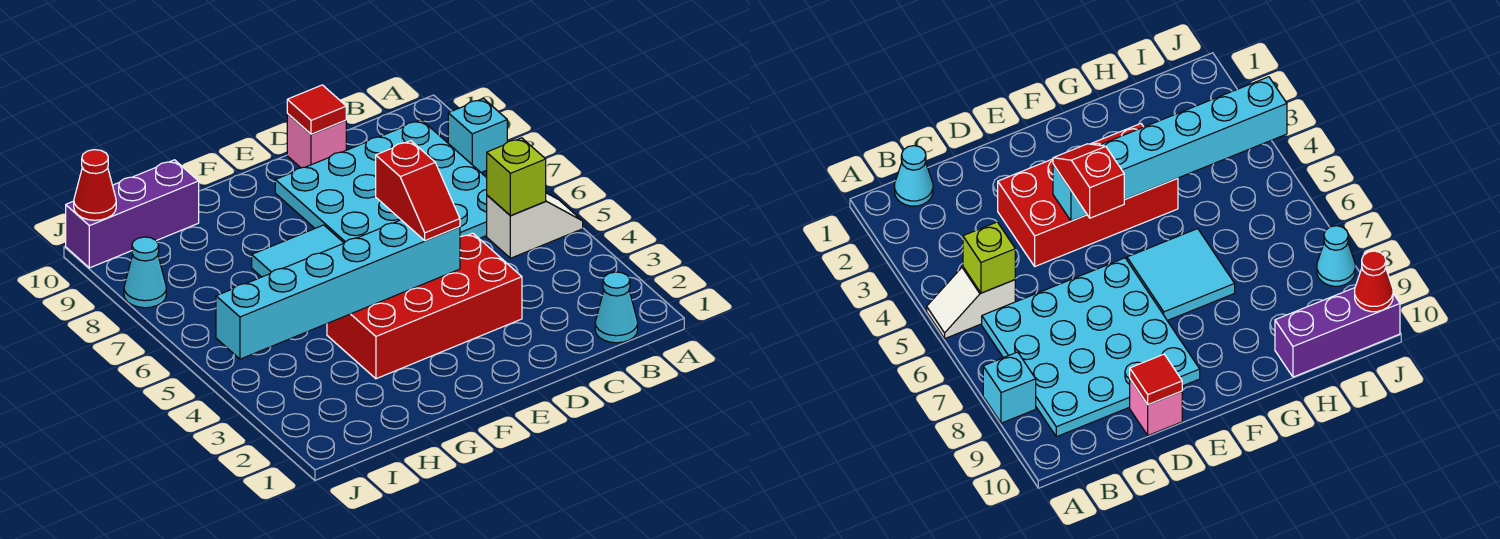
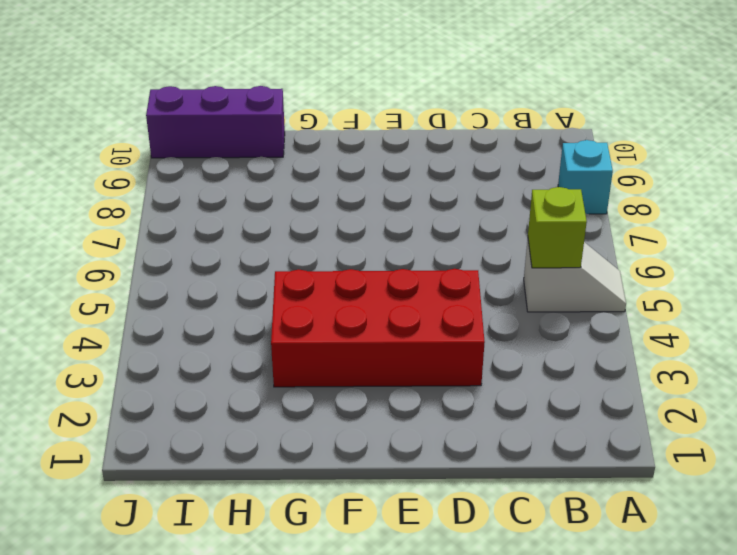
none -> cyan 1x1 cone [595,272,638,343]
none -> cyan 4x4 plate [275,120,487,243]
none -> pink 1x1 brick [287,114,346,168]

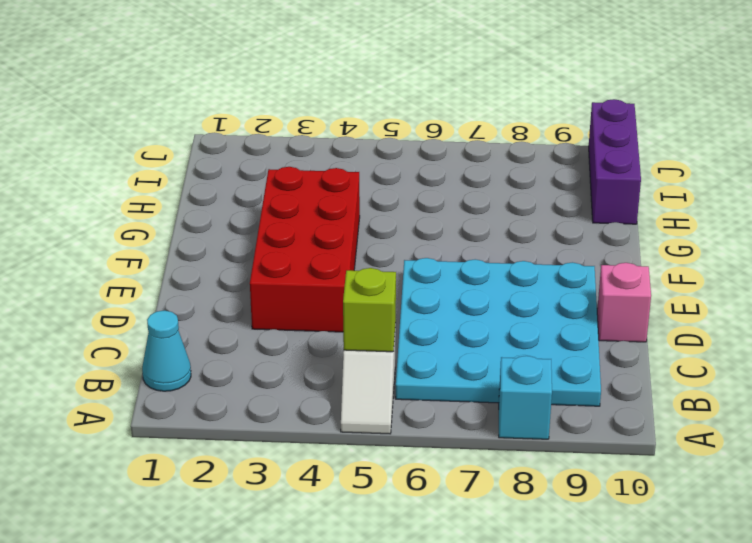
none -> cyan 2x2 tile [252,225,344,277]
none -> cyan 1x1 cone [124,237,166,308]
none -> red 1x1 tile [287,85,346,134]

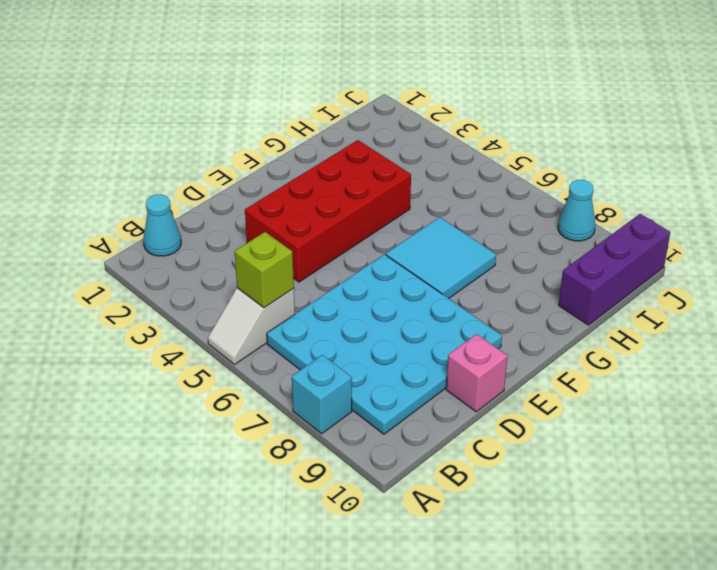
none -> red 1x1 tile [287,85,346,134]
none -> cyan 1x6 brick [216,220,460,359]
none -> red 1x1 cone [74,150,116,220]

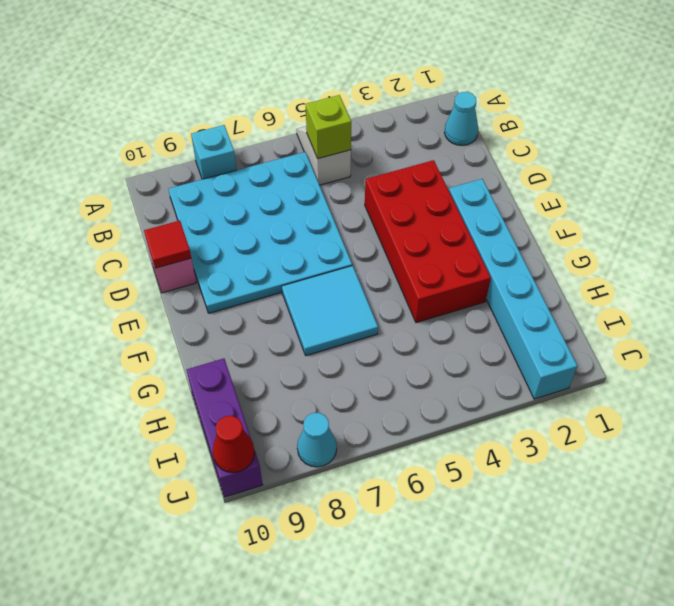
cyan 1x6 brick [449,179,577,399] -> cyan 1x6 brick moved to [216,220,460,359]
none -> red 1x2 slope [376,141,460,241]

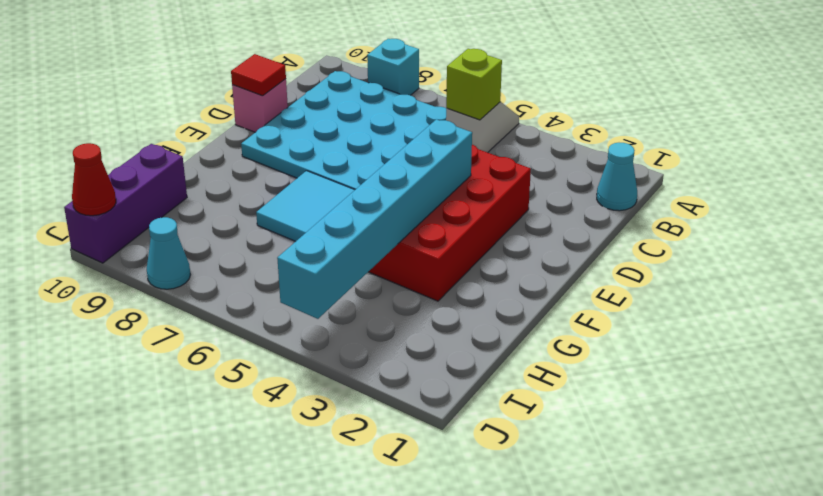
none -> red 1x2 slope [376,141,460,241]

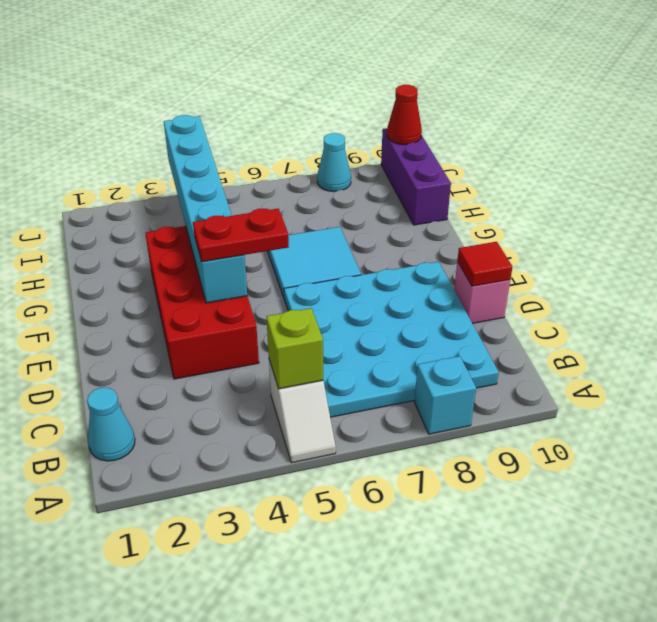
red 1x2 plate [193,208,289,262] -> red 1x2 slope [376,141,460,241]

